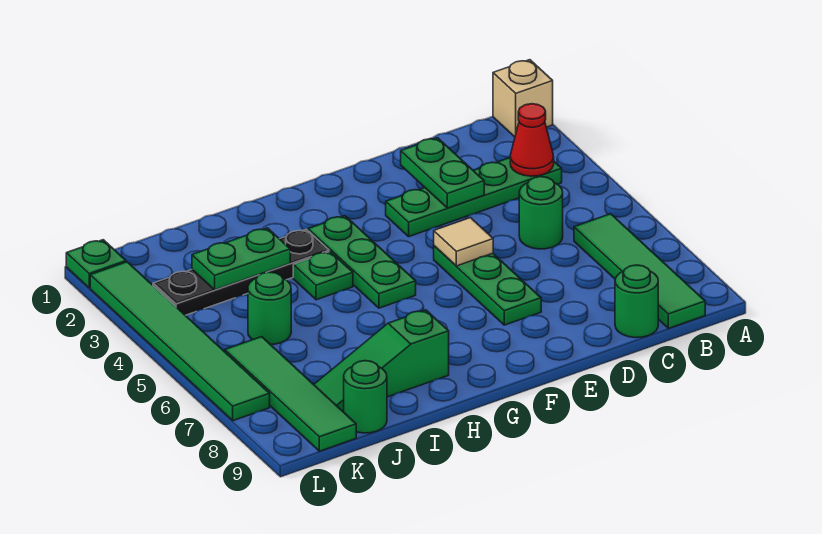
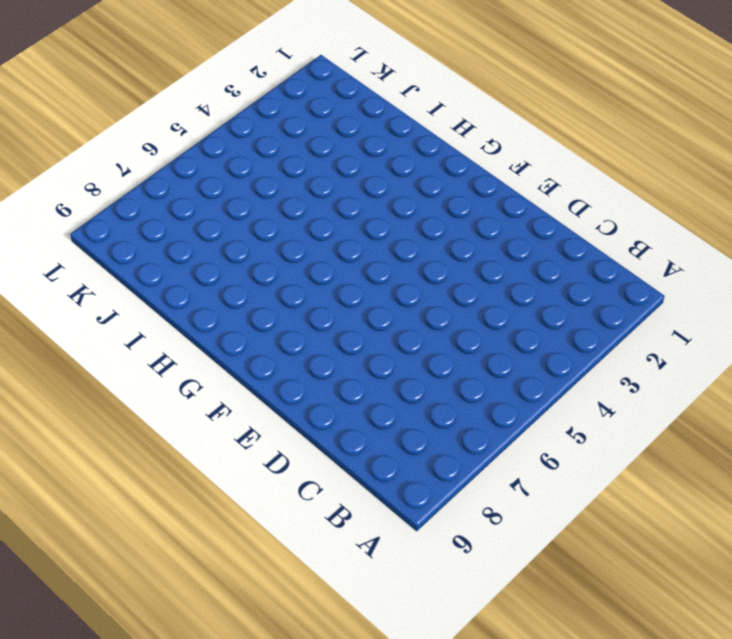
none -> tan 1x1 brick [493,60,553,137]
none -> green 1x4 plate [386,158,562,237]
none -> green 1x4 tile [574,214,705,328]

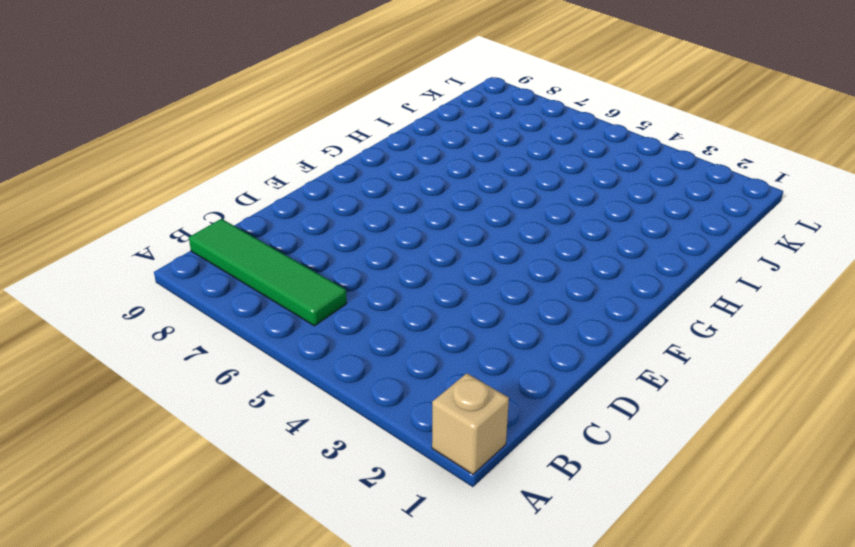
none -> green 1x4 plate [386,158,562,237]
none -> green 1x1 round brick [519,177,563,249]
none -> green 1x1 round brick [615,265,658,338]

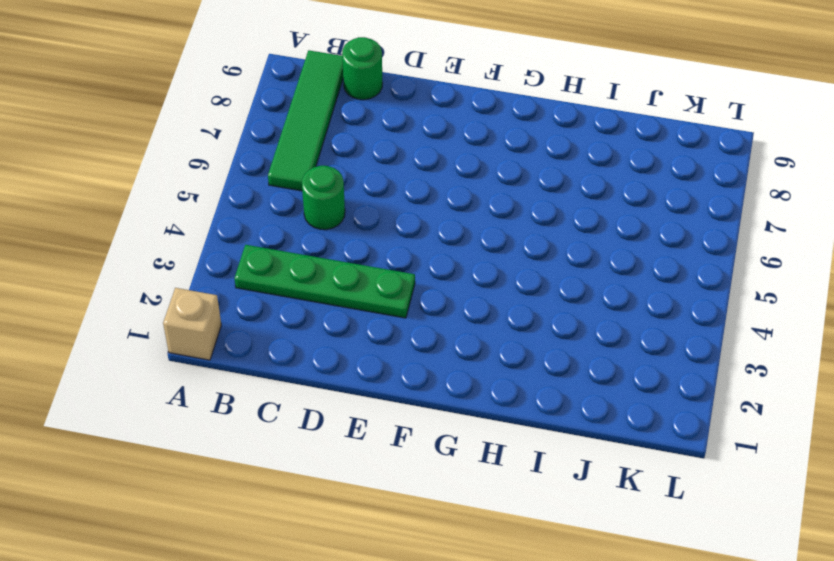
none -> green 1x3 plate [434,246,541,325]
none -> green 1x3 plate [308,216,416,308]
none -> black 1x4 plate [153,229,329,315]

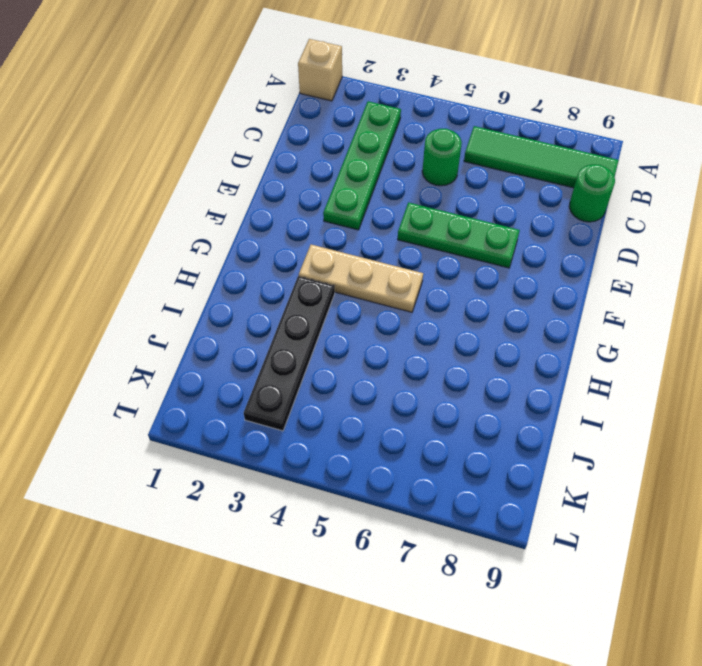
tan 1x3 plate [299,245,423,312] -> green 1x3 plate [308,216,416,308]
none -> green 1x1 plate [293,252,353,300]
none -> green 1x3 slope [314,310,449,412]
none -> green 1x1 round brick [248,272,291,345]

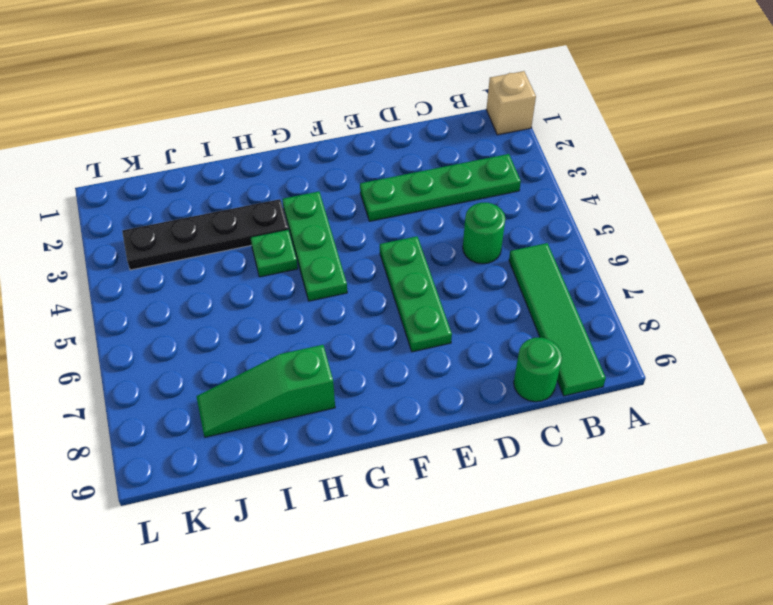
none -> green 1x1 round brick [248,272,291,345]
none -> green 1x1 round brick [344,361,387,433]
none -> green 1x4 tile [225,337,356,451]

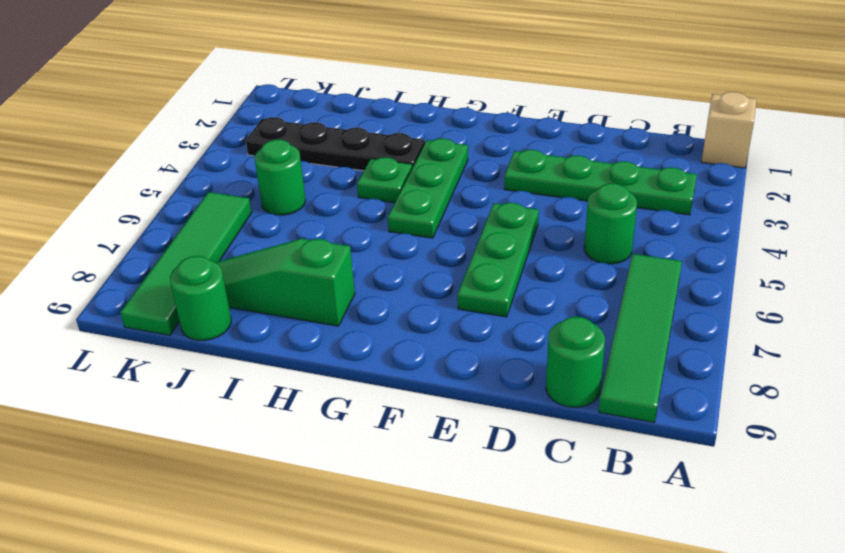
none -> green 1x1 plate [66,240,126,288]
none -> green 1x6 tile [90,262,270,421]
none -> red 1x1 cone [510,104,554,176]

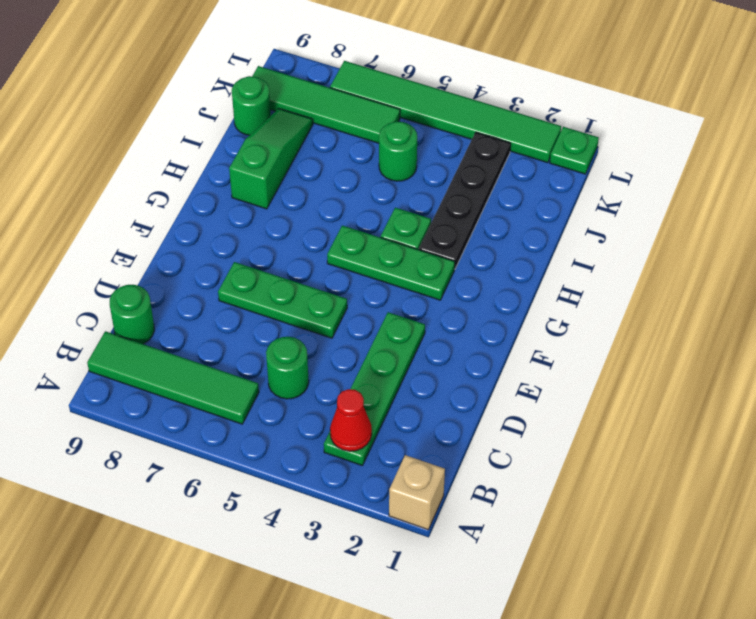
none -> green 1x2 plate [401,138,484,208]
none -> tan 1x1 tile [434,218,493,266]
none -> green 1x2 plate [192,228,290,290]

